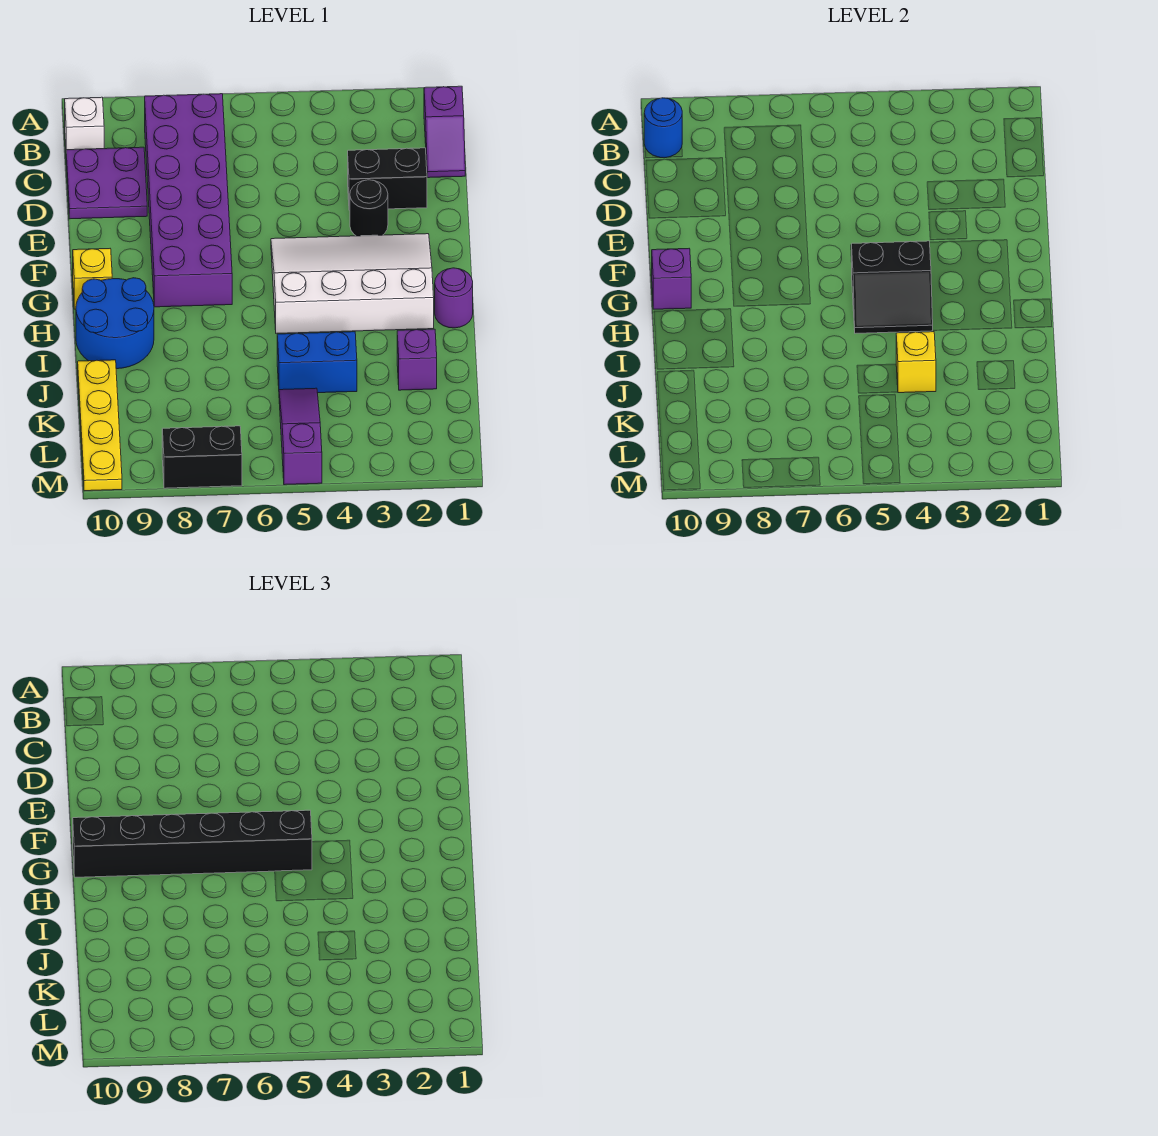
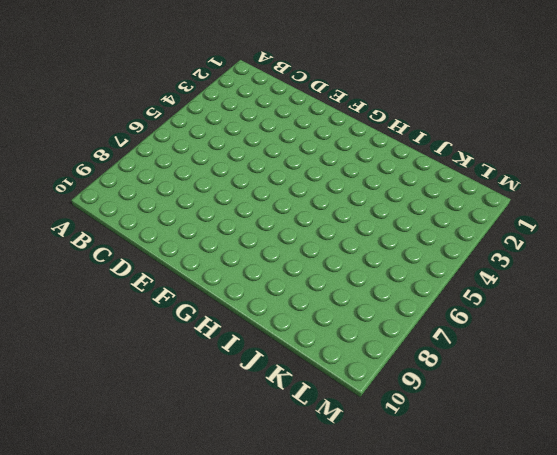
none -> purple 1x2 slope [424,86,465,178]
none -> purple 2x6 brick [145,94,232,307]
none -> white 1x1 brick [65,97,104,150]

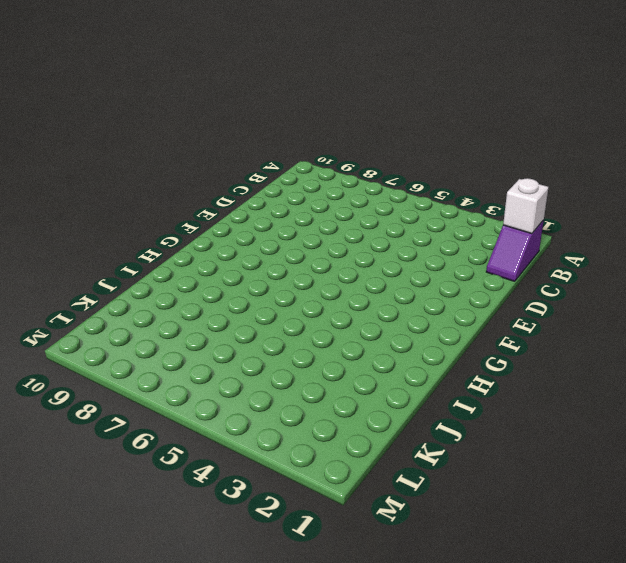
white 1x1 brick [503,178,549,234] -> white 1x1 brick moved to [65,97,104,150]
none -> purple 2x6 brick [145,94,232,307]
none -> purple 2x2 plate [66,147,147,219]
none -> black 1x2 brick [348,148,427,210]

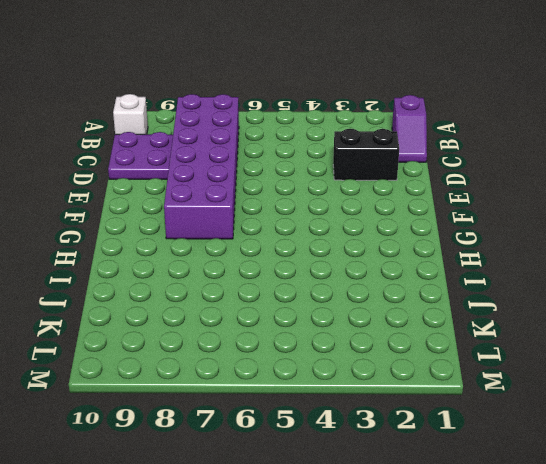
none -> black 1x1 round brick [350,180,388,236]
none -> white 3x4 slope [271,234,434,333]
none -> yellow 1x1 brick [73,249,112,309]

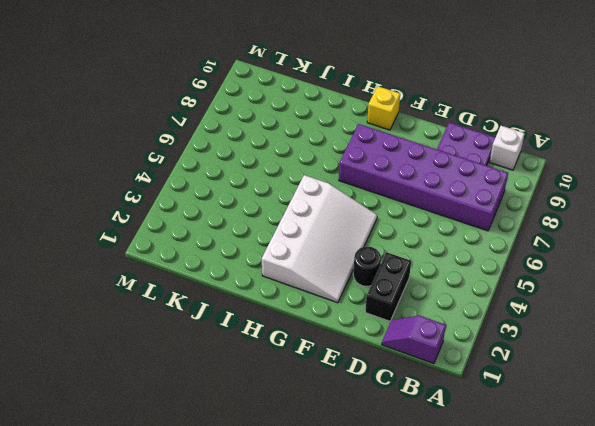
none -> purple 1x1 round brick [435,268,473,328]
none -> blue 2x2 round brick [76,278,154,369]
none -> purple 1x1 brick [397,329,437,390]

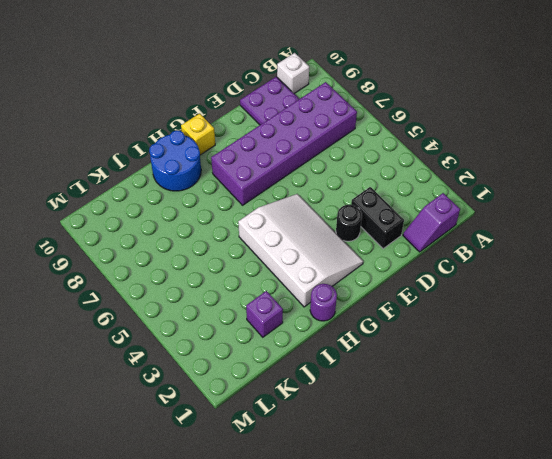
none -> blue 1x2 brick [277,332,357,393]
none -> yellow 1x4 plate [78,360,122,491]
none -> purple 1x3 slope [279,388,322,485]

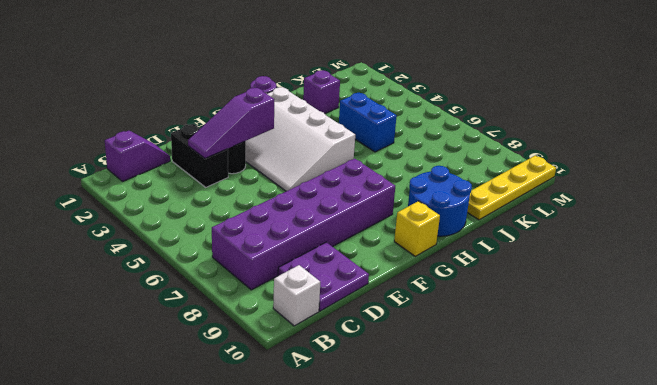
purple 1x3 slope [188,88,274,158] -> purple 1x3 slope moved to [279,388,322,485]
none -> black 1x2 brick [162,426,242,488]
none -> blue 1x1 round brick [644,98,682,158]
none -> black 2x2 slope [852,241,933,333]

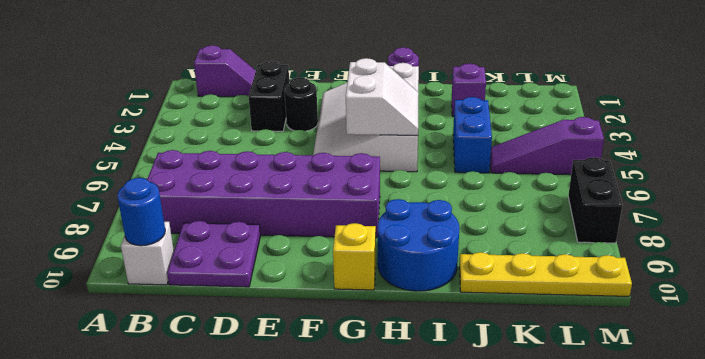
white 2x2 slope [346,58,419,135] -> black 2x2 slope [852,241,933,333]
none -> purple 1x1 brick [652,249,691,309]
none -> yellow 1x1 brick [896,332,936,393]
none -> black 1x6 brick [73,810,312,877]

